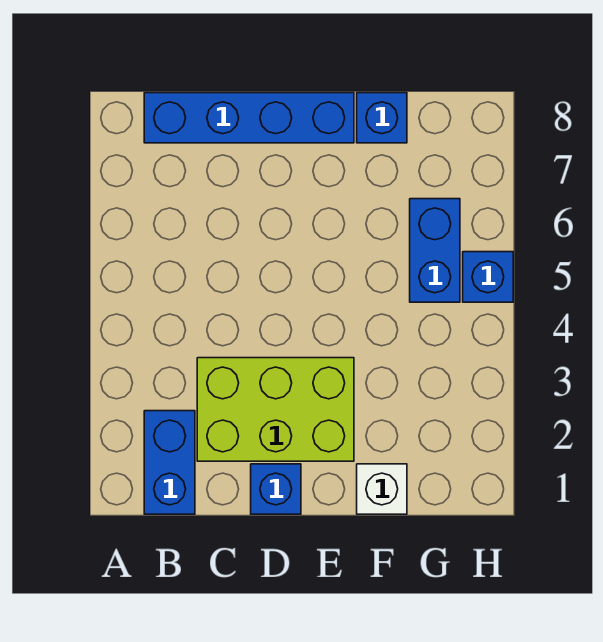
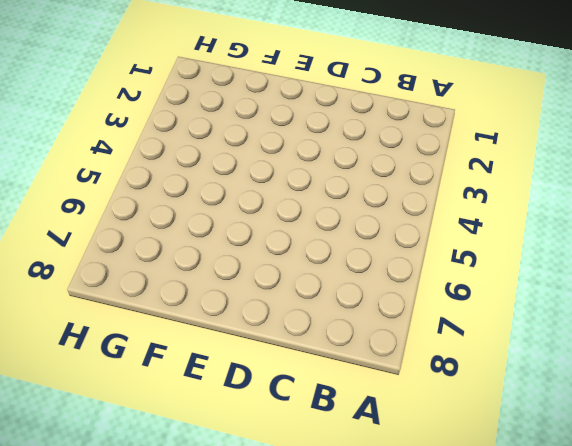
none -> blue 1x2 brick [144,411,195,514]
none -> blue 1x4 brick [144,93,354,143]

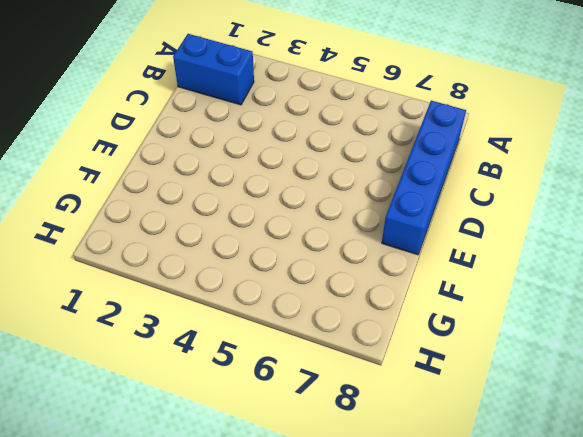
none -> lime 2x3 brick [197,358,354,461]
none -> blue 1x1 brick [251,464,301,514]

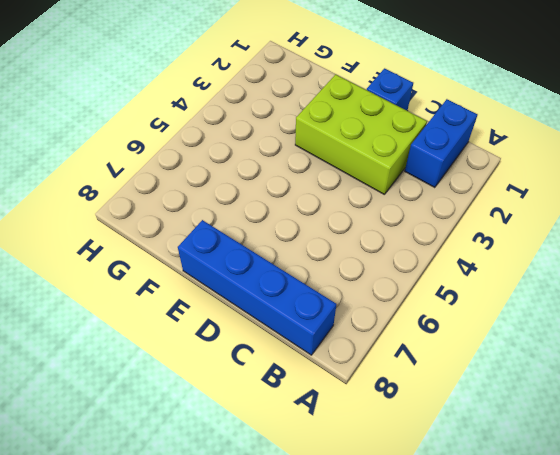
none -> white 1x1 brick [357,464,407,514]
none -> blue 1x1 brick [357,93,407,143]

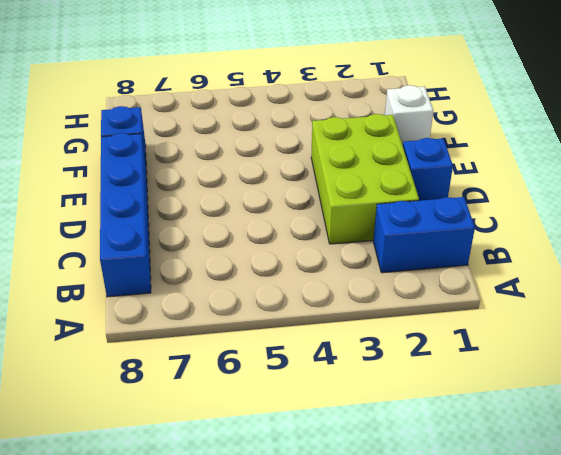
none -> blue 1x2 brick [410,199,460,302]
none -> blue 1x1 brick [463,252,513,302]

